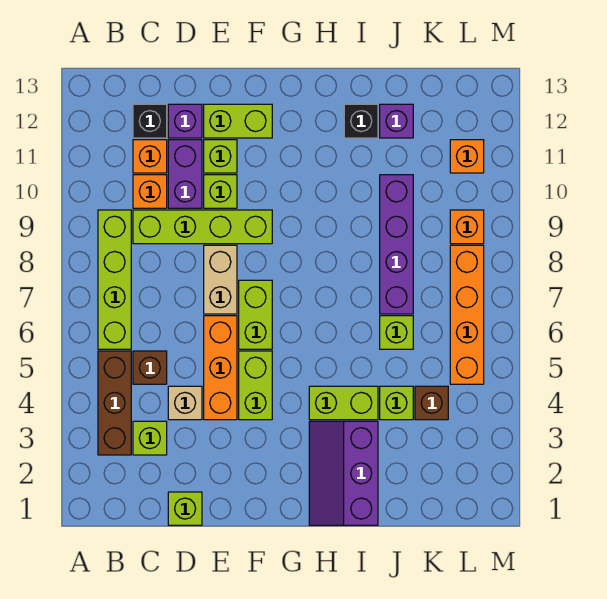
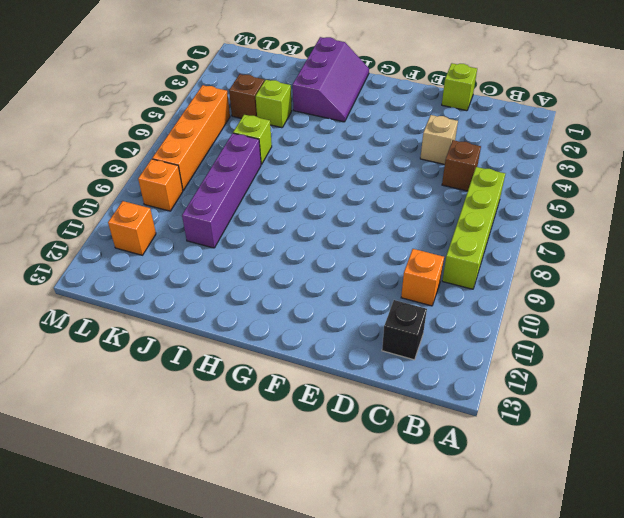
none -> brown 1x3 brick [98,351,131,455]
none -> lime 1x1 brick [133,421,167,455]
none -> lime 1x4 brick [133,210,272,244]
none -> orange 1x1 brick [133,140,167,173]

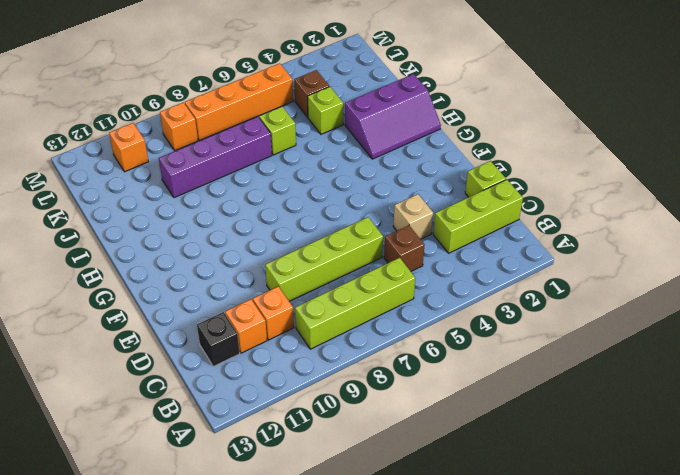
lime 1x3 brick [433,180,523,253] -> lime 1x1 brick [133,421,167,455]
lime 1x4 brick [265,217,383,301] -> lime 1x4 brick turned to [133,210,272,244]
none -> brown 1x3 brick [98,351,131,455]
none -> purple 1x2 brick [168,140,202,208]
none -> purple 1x1 brick [168,104,202,138]
none -> orange 1x3 brick [204,316,237,420]

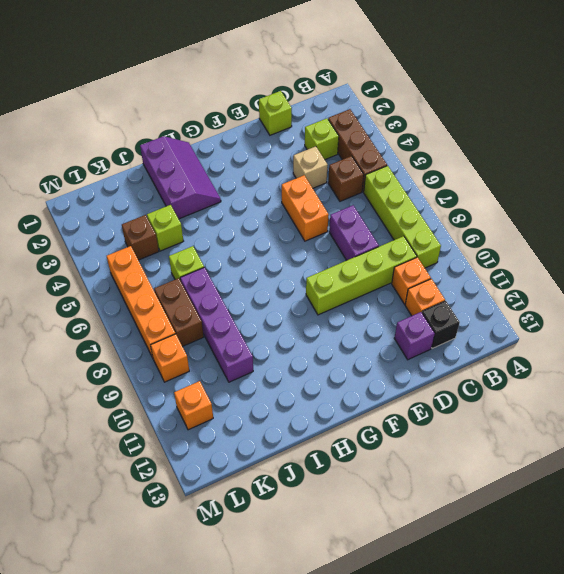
purple 1x2 brick [329,205,379,260] -> purple 1x2 brick moved to [168,140,202,208]
orange 1x2 brick [282,175,329,241] -> orange 1x3 brick [204,316,237,420]
brown 1x2 brick [154,278,204,347] -> none
none -> tan 1x2 brick [204,245,237,314]
none -> lime 1x1 brick [204,175,237,208]
none -> lime 1x1 brick [204,140,237,173]
none -> lime 1x2 brick [204,104,272,138]

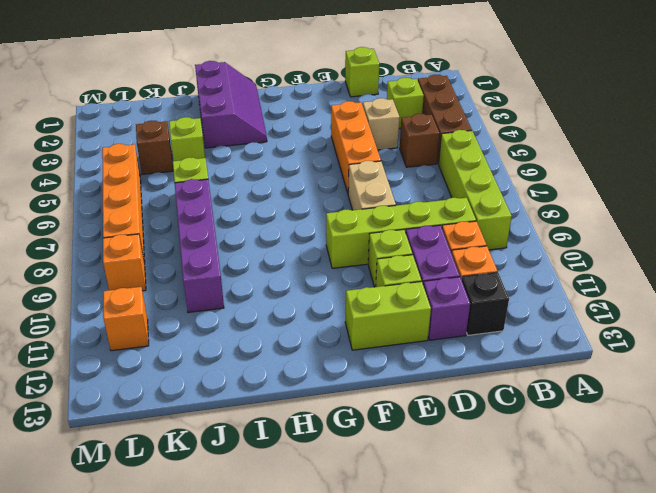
none -> lime 1x2 brick [239,351,272,420]
none -> lime 1x2 brick [239,280,272,349]
none -> lime 1x2 brick [309,386,378,420]
none -> black 1x1 brick [344,104,378,138]

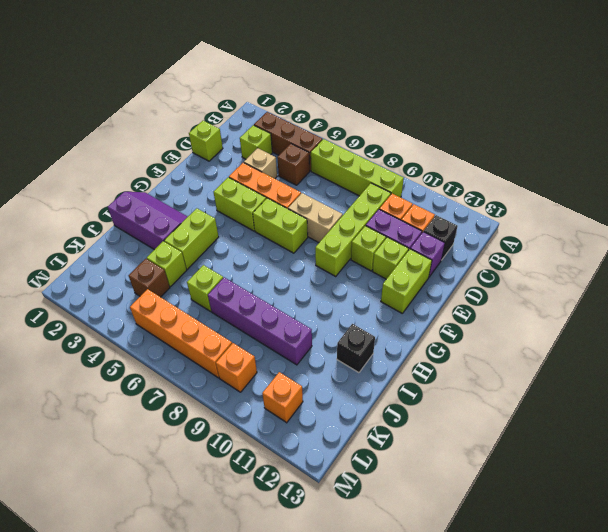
none -> purple 1x1 brick [380,104,413,138]

